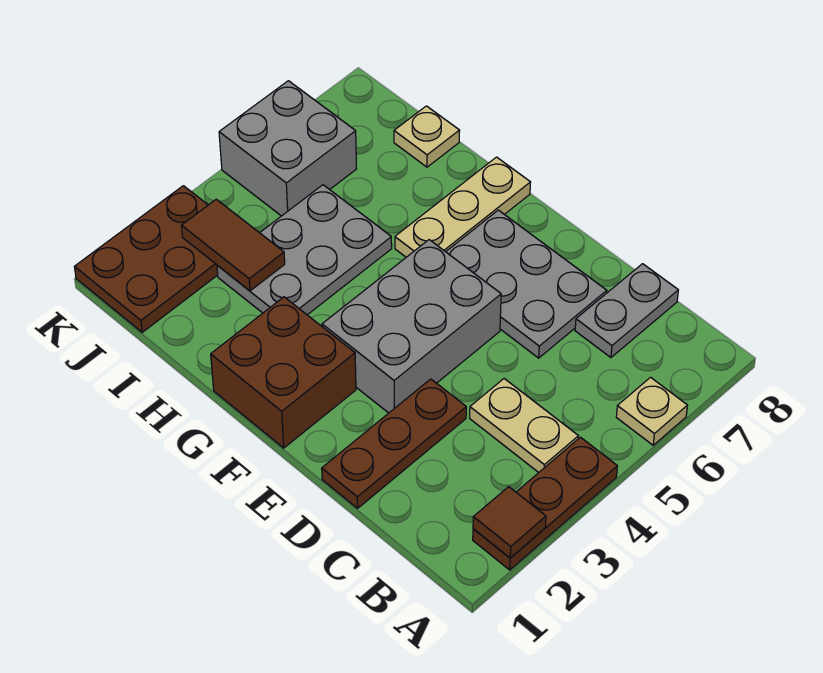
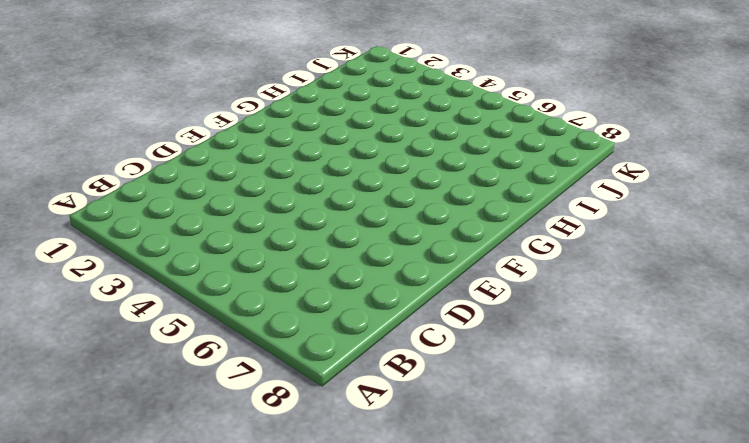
none -> brown 1x3 plate [473,437,617,570]
none -> tan 1x1 plate [616,377,688,445]
none -> tan 1x2 plate [470,379,578,473]

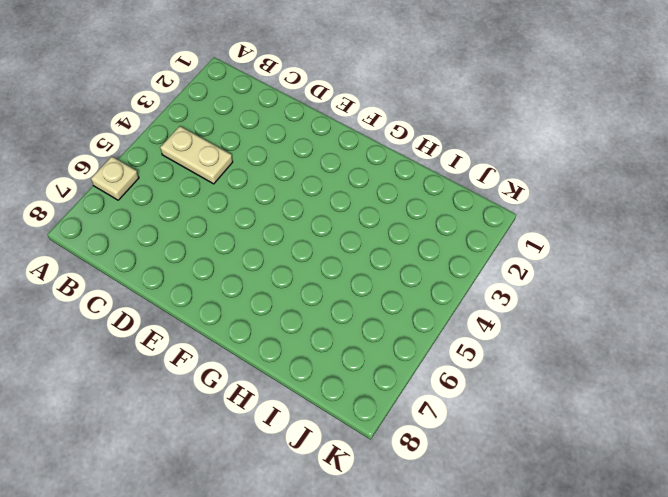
none -> brown 1x3 plate [473,437,617,570]
none -> grey 1x2 plate [575,264,678,357]
none -> brown 1x3 plate [322,379,466,508]

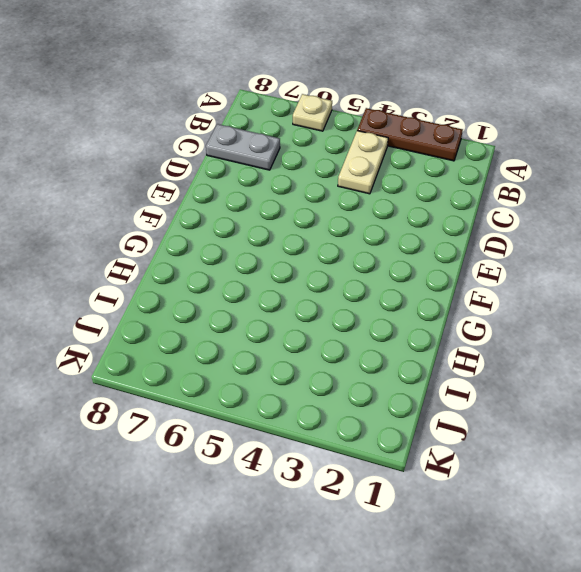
none -> brown 1x3 plate [322,379,466,508]
none -> grey 2x3 plate [446,210,607,358]
none -> grey 2x3 brick [322,240,501,413]

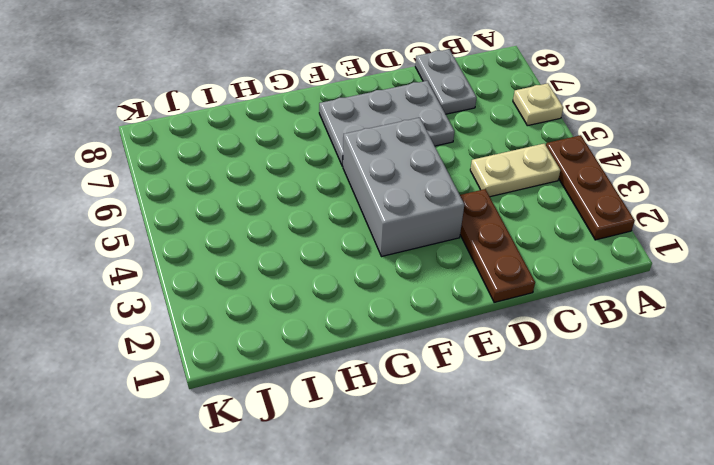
none -> brown 2x2 brick [211,297,356,448]
none -> tan 1x3 plate [395,157,531,257]
none -> grey 2x3 plate [217,185,392,315]

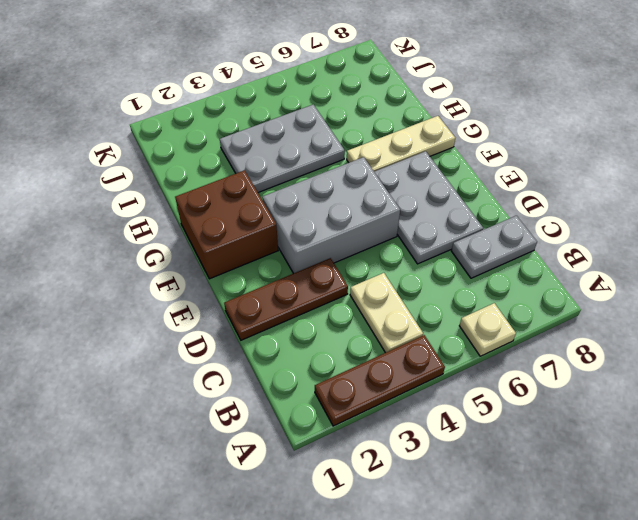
none -> tan 1x1 plate [394,106,460,167]
none -> brown 2x3 plate [75,186,218,332]
none -> grey 2x2 brick [219,81,357,216]

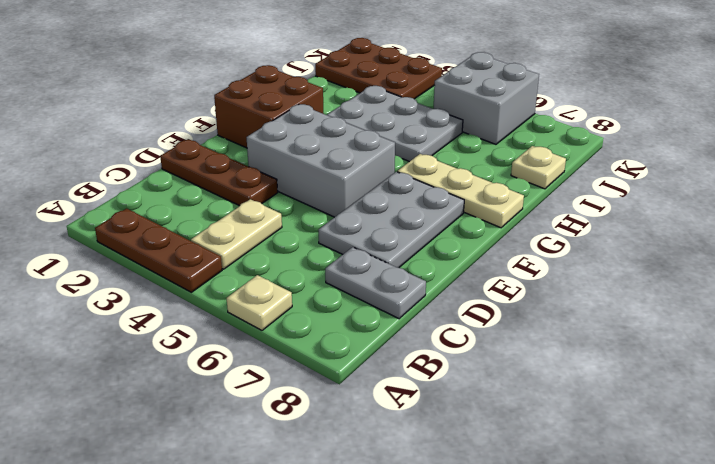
none -> brown 1x1 tile [473,487,546,558]
none -> brown 1x2 tile [182,199,285,291]

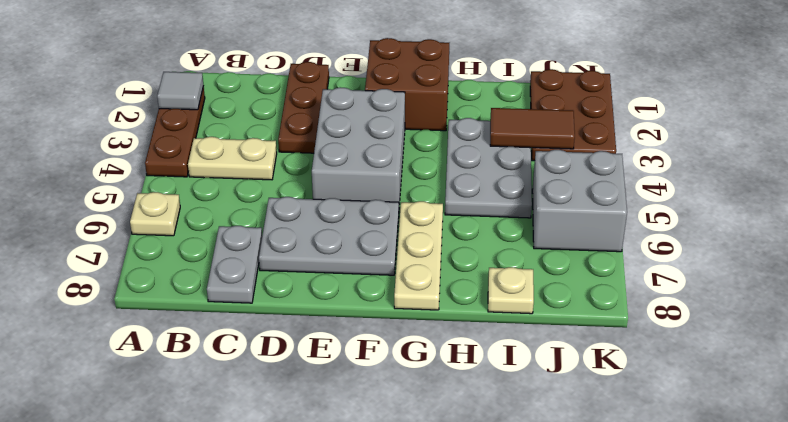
grey 1x1 tile [157,72,204,110] -> brown 1x1 tile [473,487,546,558]

